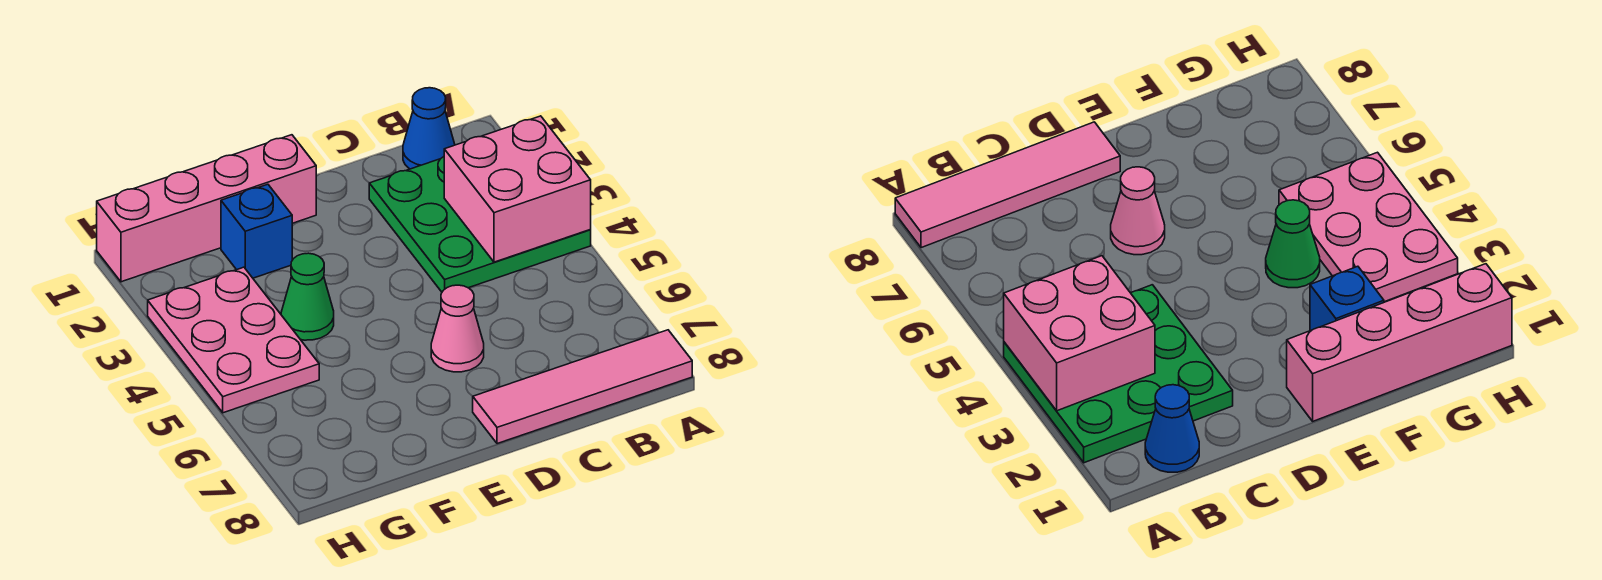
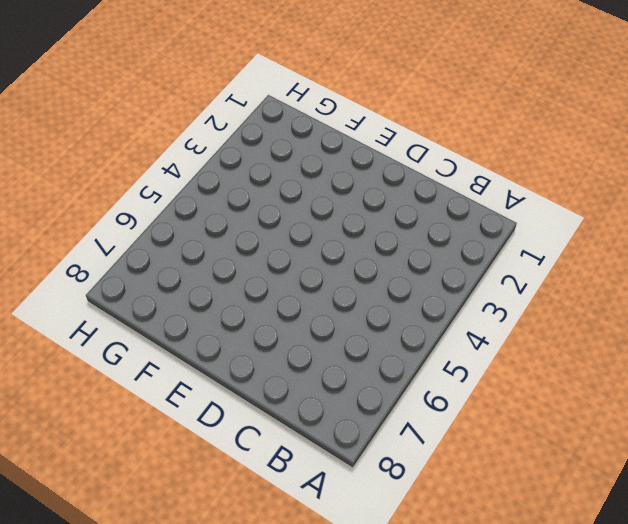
none -> green 3x3 plate [369,157,591,292]
none -> pink 1x4 tile [473,330,692,444]

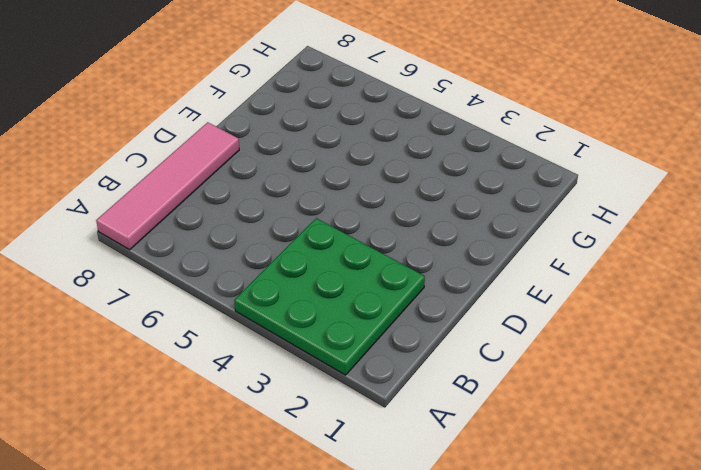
none -> blue 1x1 cone [403,88,455,169]
none -> pink 1x1 cone [431,285,484,372]

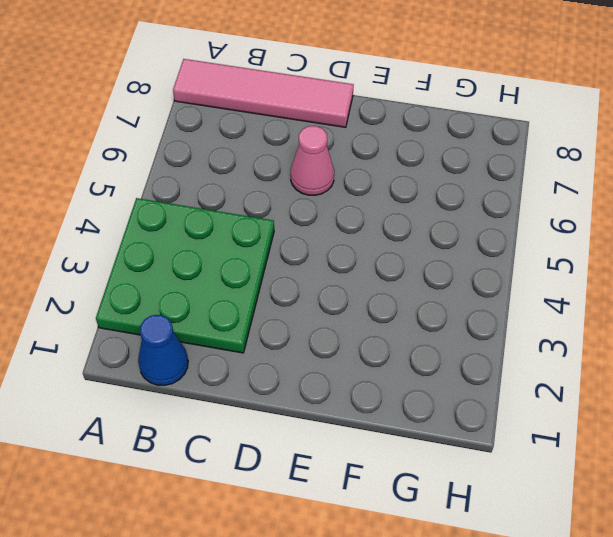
none -> pink 1x4 brick [97,135,316,282]
none -> blue 1x1 brick [221,184,292,278]

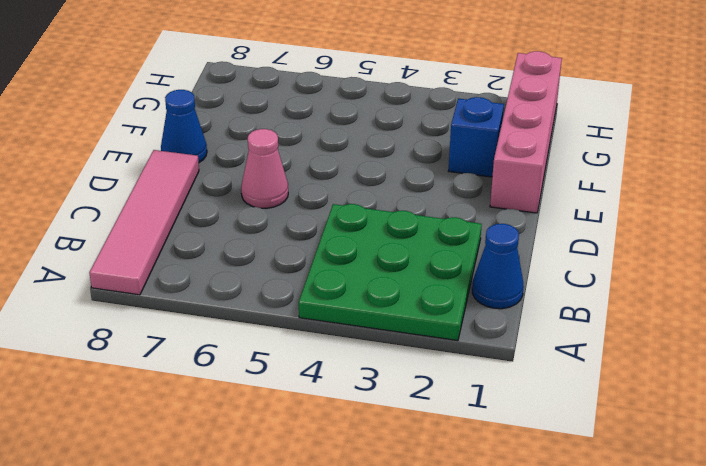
blue 1x1 cone [161,90,207,162] -> none
none -> green 1x1 cone [281,253,334,340]
none -> pink 2x3 plate [148,267,319,413]

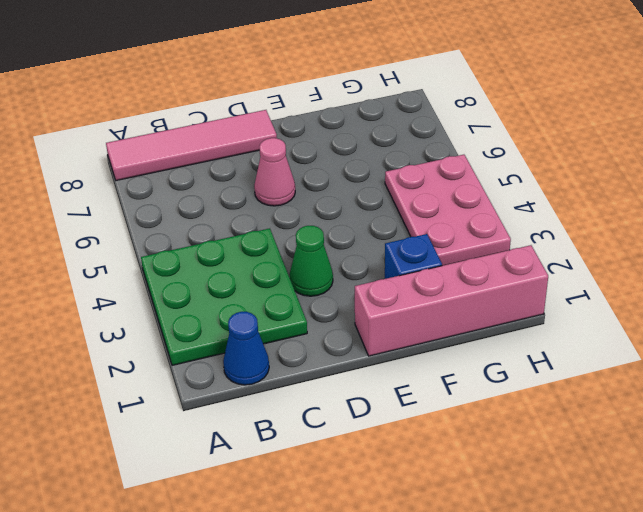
green 1x1 cone [289,226,333,296] -> green 1x1 cone moved to [281,253,334,340]
none -> pink 2x2 brick [444,116,591,262]

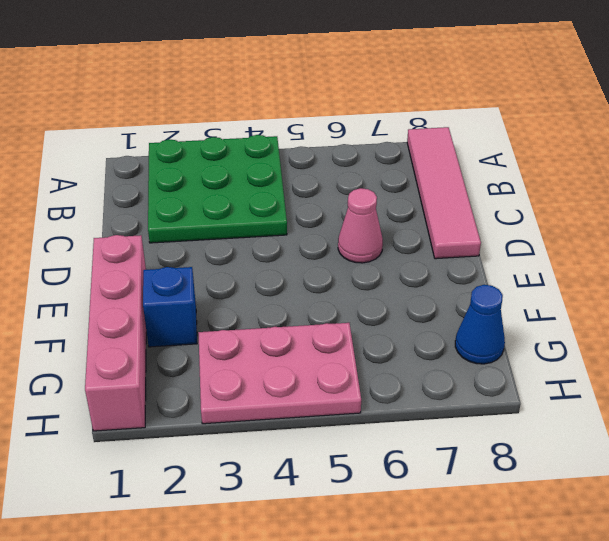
blue 1x1 cone [455,285,505,364] -> blue 1x1 cone moved to [403,88,455,169]
none -> green 1x1 cone [281,253,334,340]
none -> pink 2x2 brick [444,116,591,262]

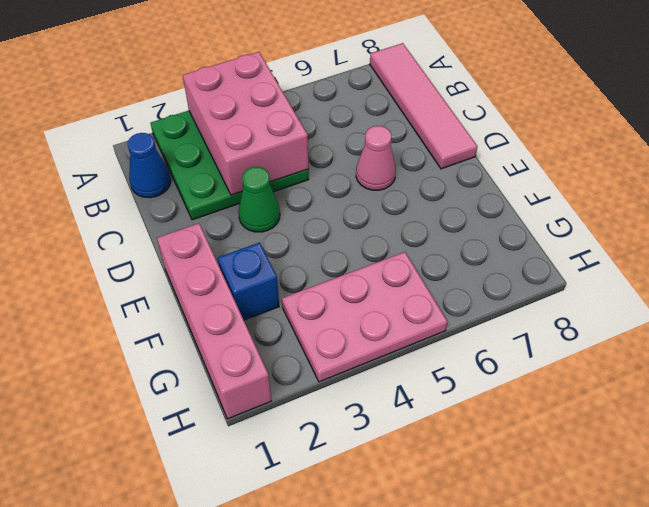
pink 2x3 brick [183,52,309,195] -> pink 2x2 brick [444,116,591,262]
green 1x1 cone [238,167,280,232] -> green 1x1 cone moved to [281,253,334,340]

